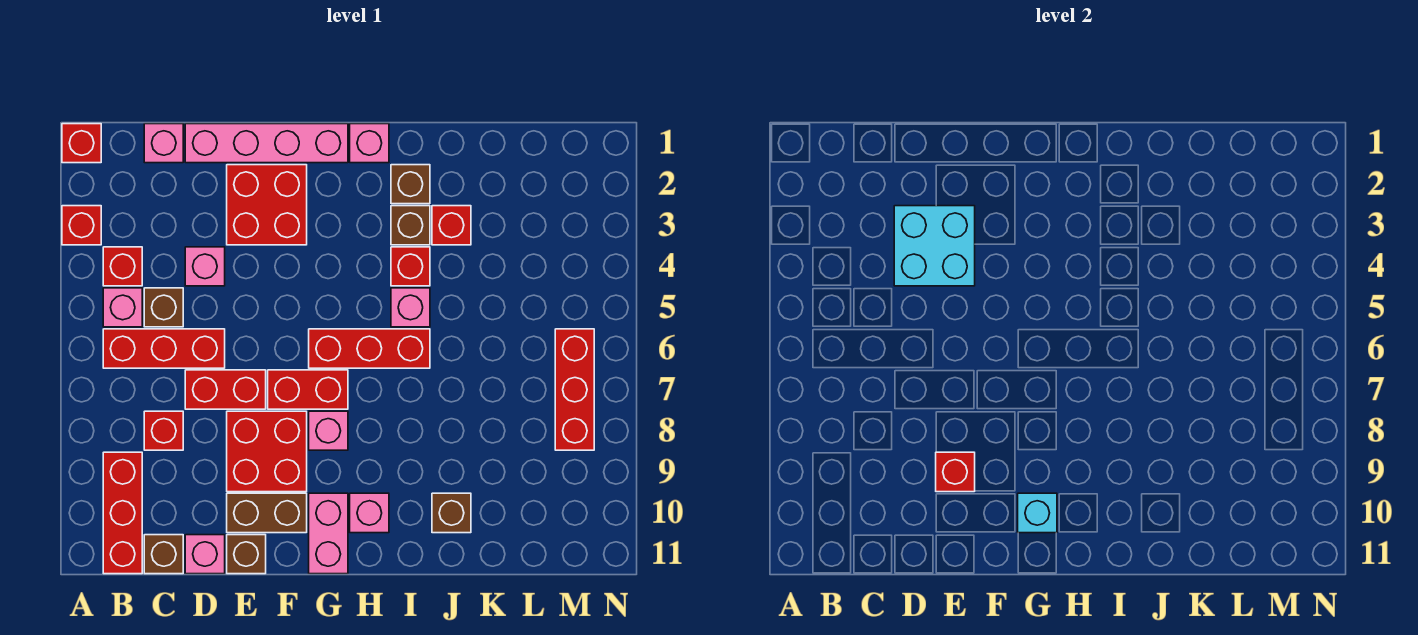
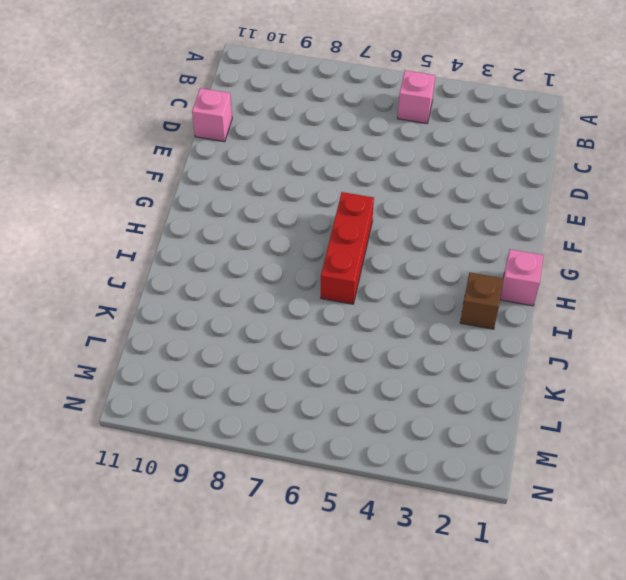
none -> red 1x1 brick [62,124,101,163]
none -> red 1x1 brick [62,206,101,245]
none -> red 1x1 brick [103,247,142,286]
none -> red 1x3 brick [103,329,225,368]

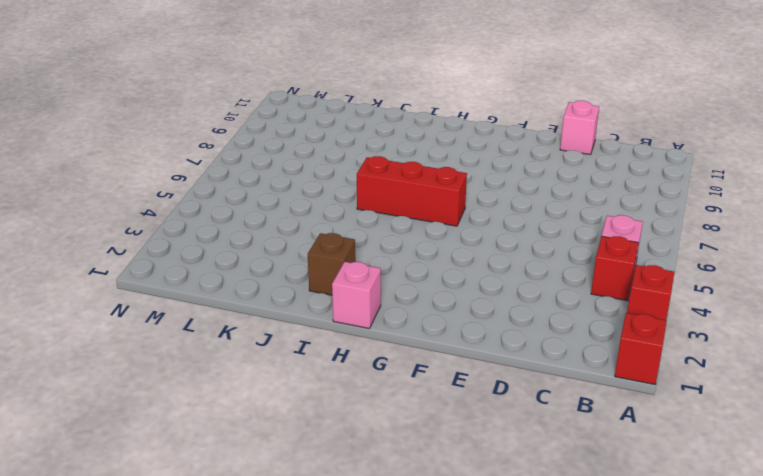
none -> red 1x3 brick [103,329,225,368]
none -> red 1x3 brick [103,452,142,574]
none -> pink 1x1 brick [144,124,183,163]
none -> brown 1x1 brick [144,288,183,327]

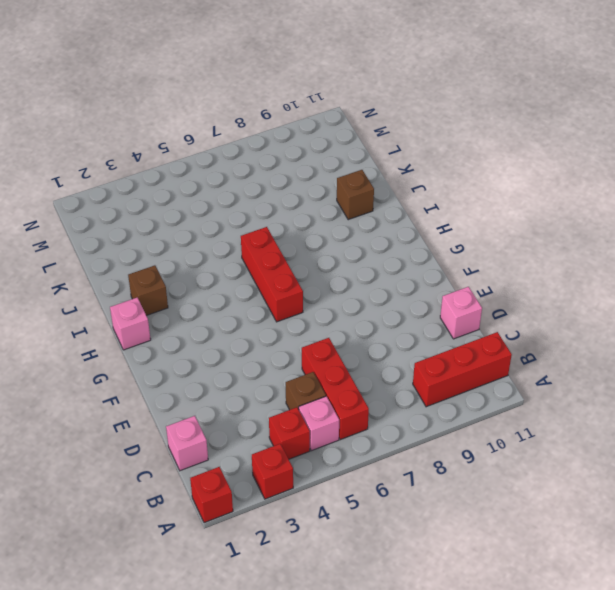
none -> red 1x1 brick [144,411,183,450]
none -> brown 1x1 brick [144,535,183,574]
none -> pink 1x4 brick [185,124,348,163]
none -> pink 1x1 brick [185,247,225,286]

